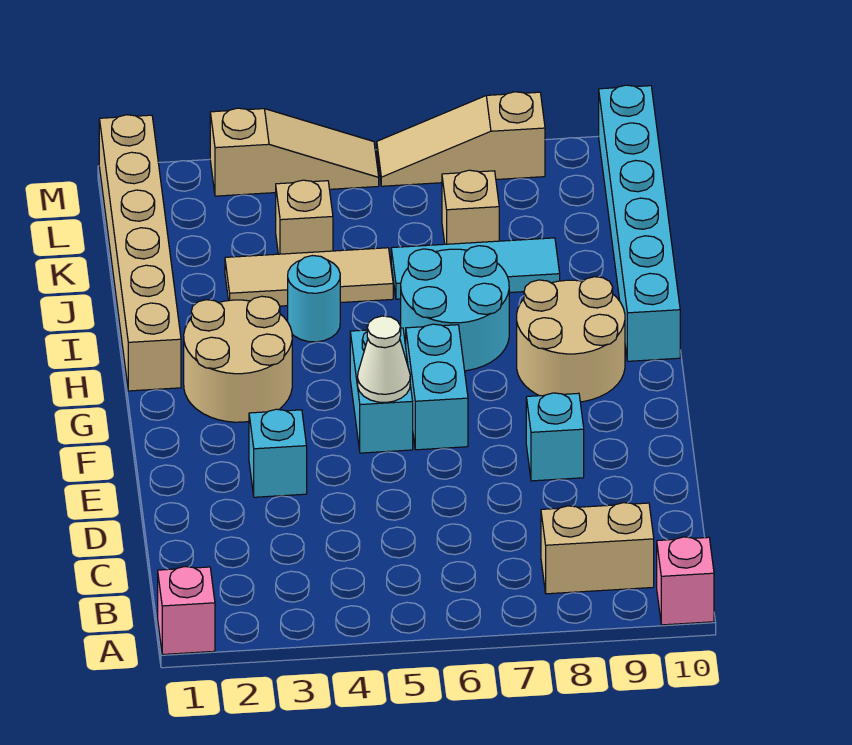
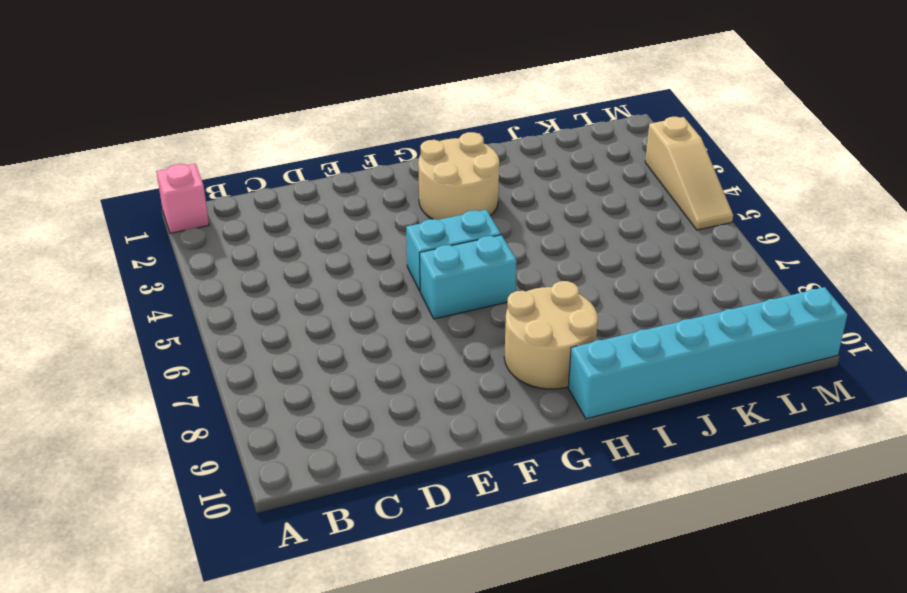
none -> pink 1x1 brick [657,537,714,625]
none -> tan 1x2 brick [541,503,654,594]
none -> cyan 1x1 brick [249,409,307,497]

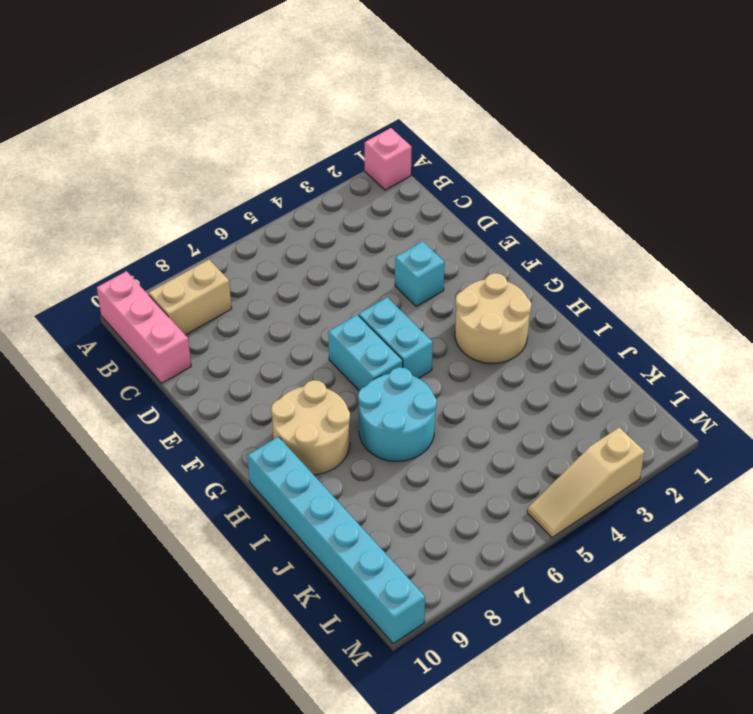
pink 1x3 brick [97,271,191,383] -> pink 1x1 brick [657,537,714,625]
none -> cyan 1x1 brick [526,393,584,481]
none -> tan 1x6 brick [99,115,181,391]
none -> cyan 1x1 round brick [288,256,340,342]

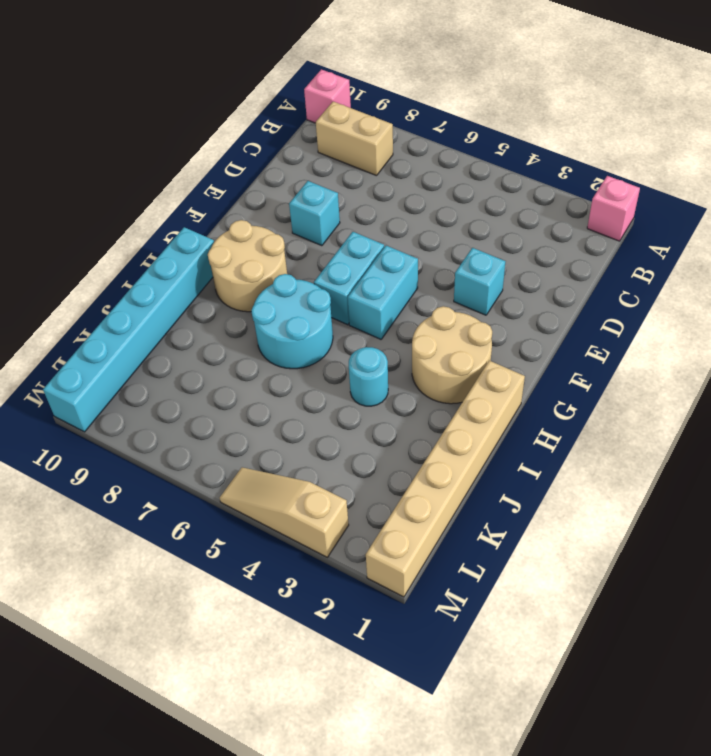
none -> tan 1x3 tile [225,248,393,306]
none -> cyan 1x3 tile [391,238,560,299]
none -> tan 1x1 brick [276,180,333,254]

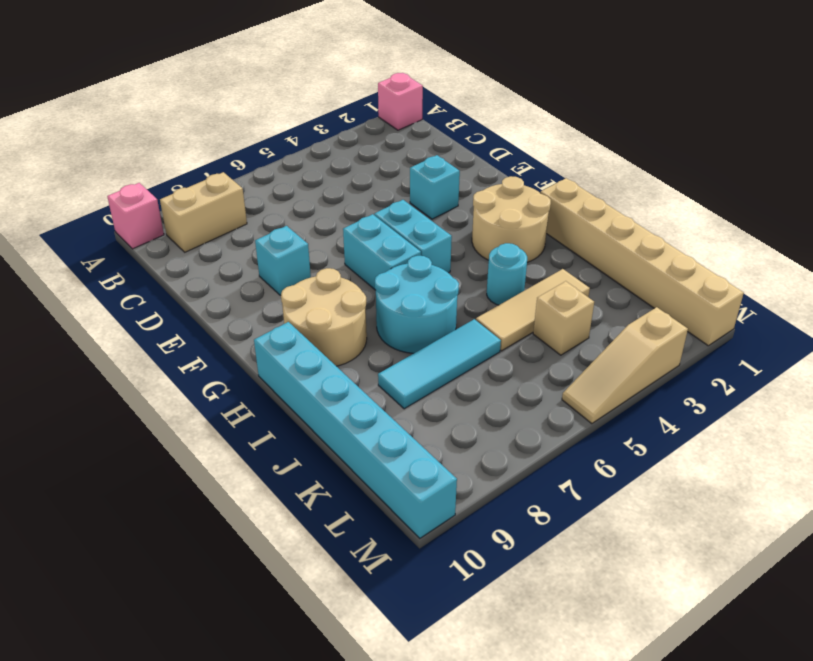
none -> tan 1x1 brick [442,170,499,244]
none -> tan 1x3 slope [377,92,545,186]
none -> white 1x1 cone [358,316,410,402]

